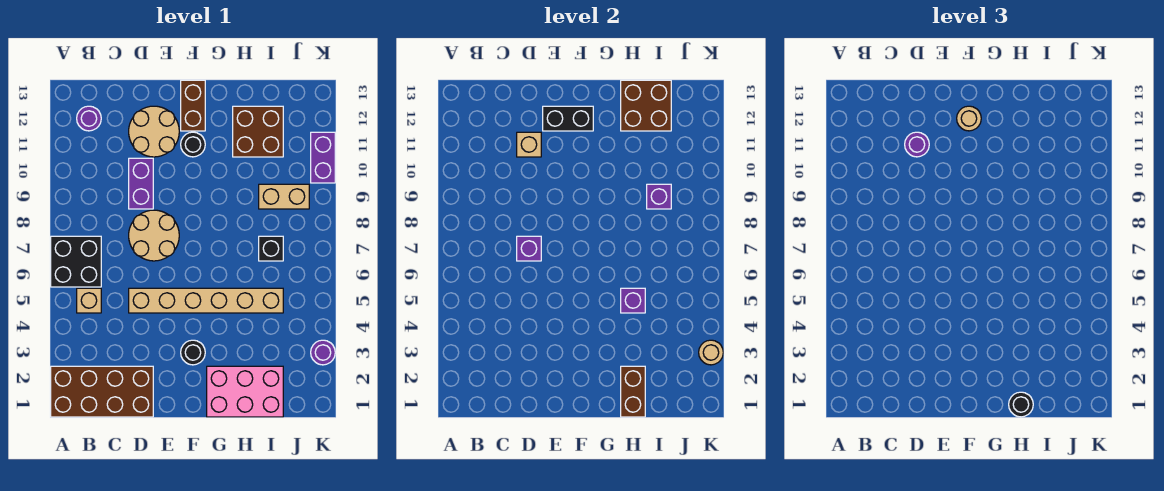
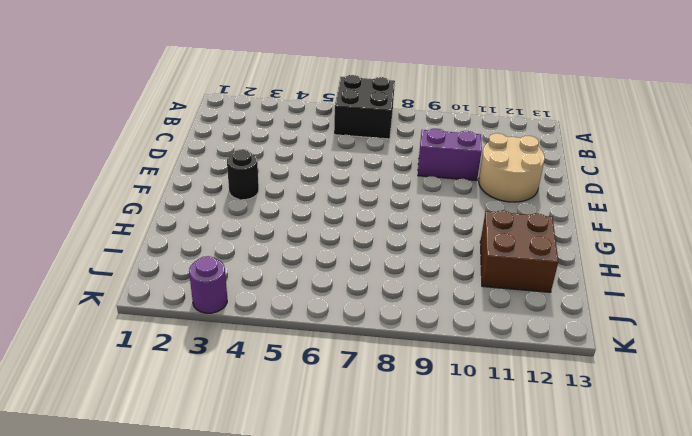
none -> brown 2x4 brick [51,366,153,417]
none -> tan 1x1 brick [77,288,101,313]
none -> purple 1x1 round brick [77,106,101,131]

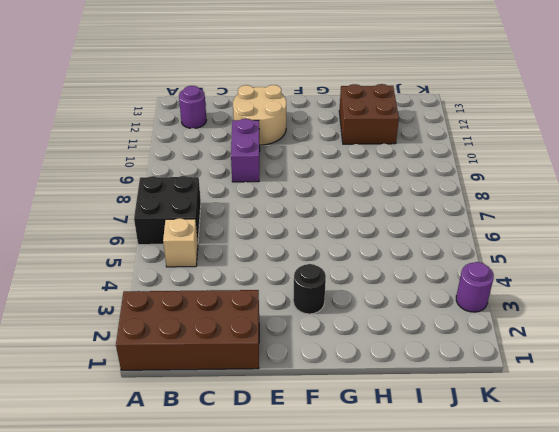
none -> tan 1x6 brick [129,288,283,313]
none -> tan 2x2 round brick [129,210,179,261]
none -> black 1x1 round brick [181,132,205,157]

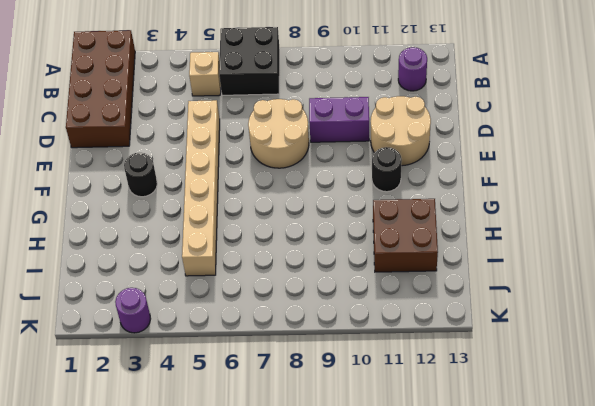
none -> brown 1x2 brick [181,80,205,131]
none -> pink 2x3 brick [207,366,283,417]
none -> black 1x1 brick [259,236,283,261]

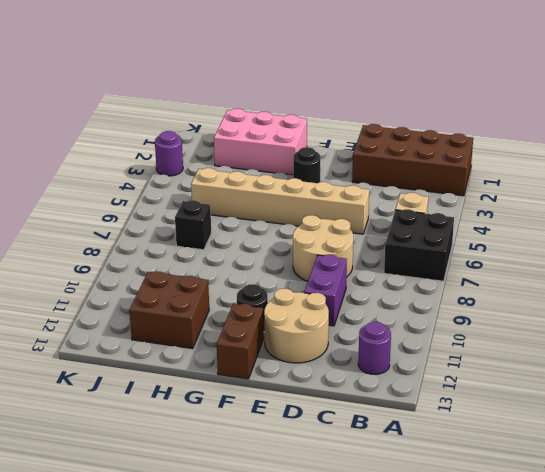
none -> tan 1x2 brick [259,184,309,209]
none -> purple 1x2 brick [311,132,335,183]
none -> purple 1x1 brick [517,236,541,261]

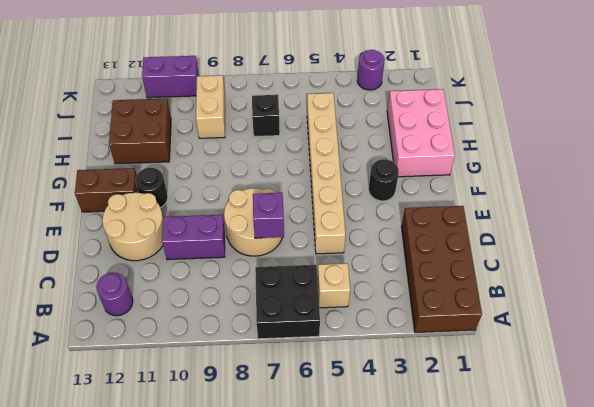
none -> tan 1x1 brick [517,132,541,157]
none -> black 1x2 brick [543,106,593,131]
none -> brown 1x2 brick [621,366,645,417]

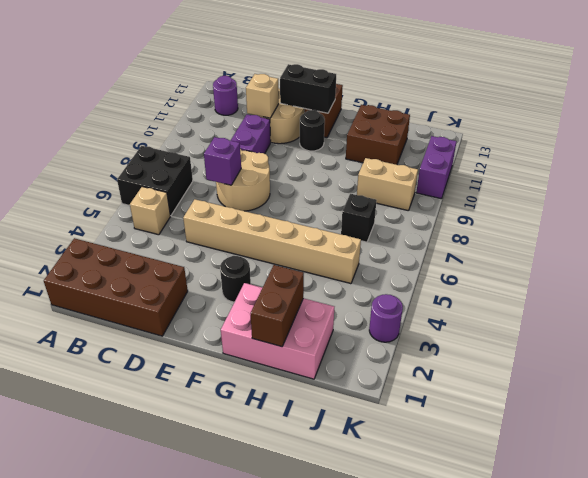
none -> purple 1x1 brick [621,288,645,313]
none -> brown 2x2 brick [621,80,671,131]
none -> purple 1x1 brick [647,184,671,209]

